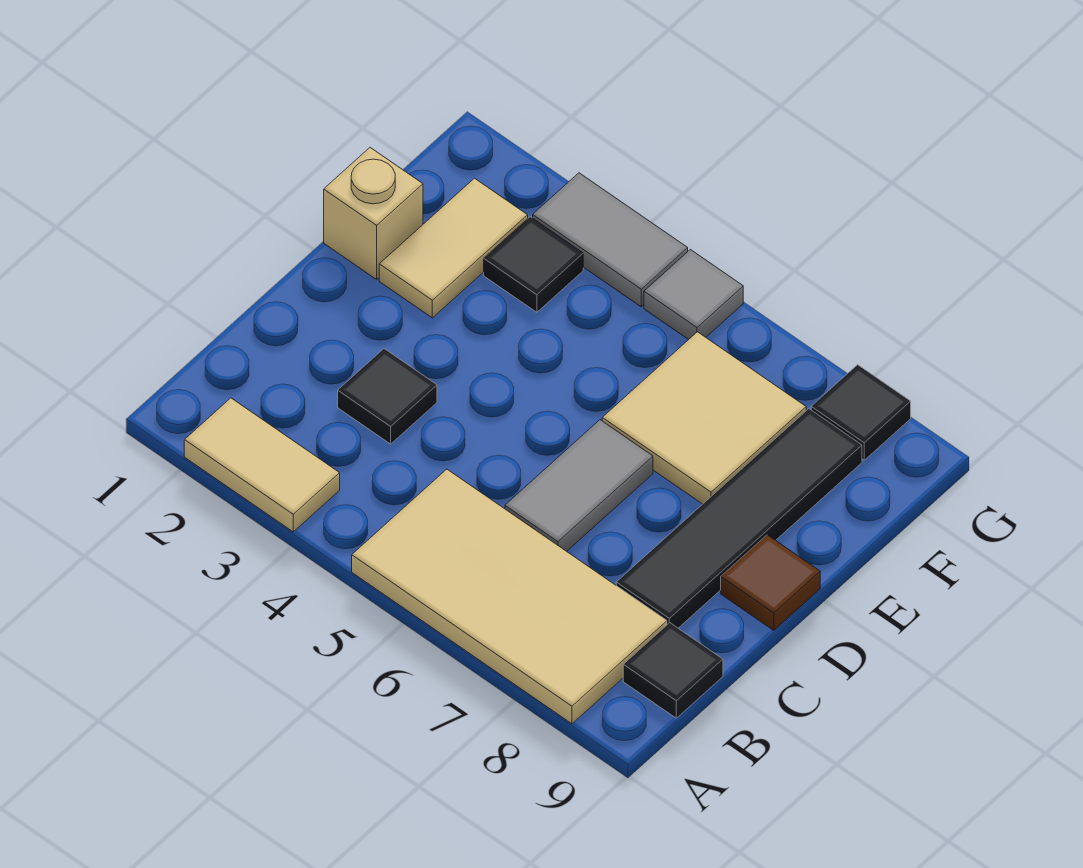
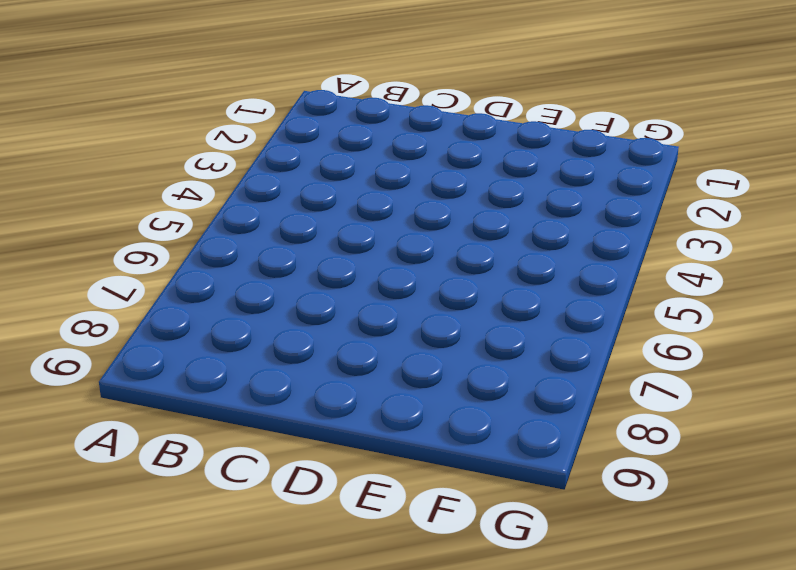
none -> tan 1x2 tile [184,398,340,532]
none -> tan 2x4 tile [352,469,667,724]
none -> black 1x1 tile [623,623,723,718]

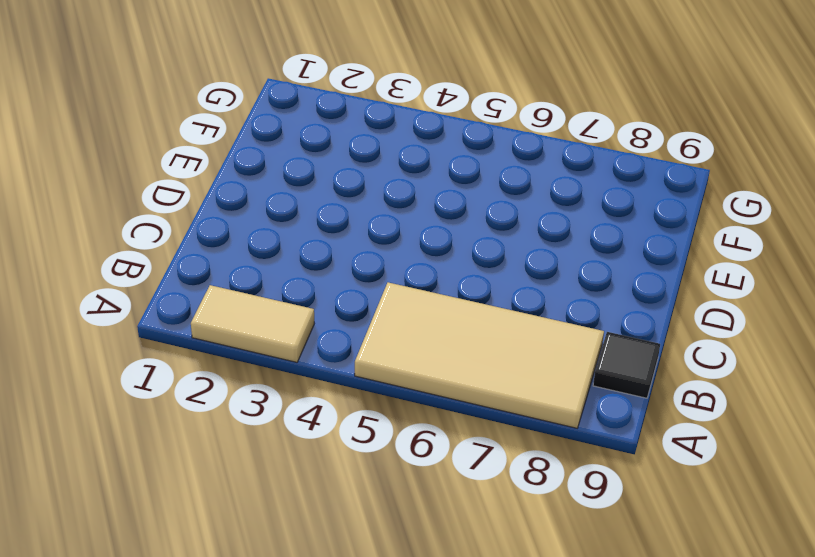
none -> black 1x1 tile [338,349,437,444]
none -> grey 1x2 tile [505,420,653,551]
none -> black 1x4 tile [616,409,862,628]

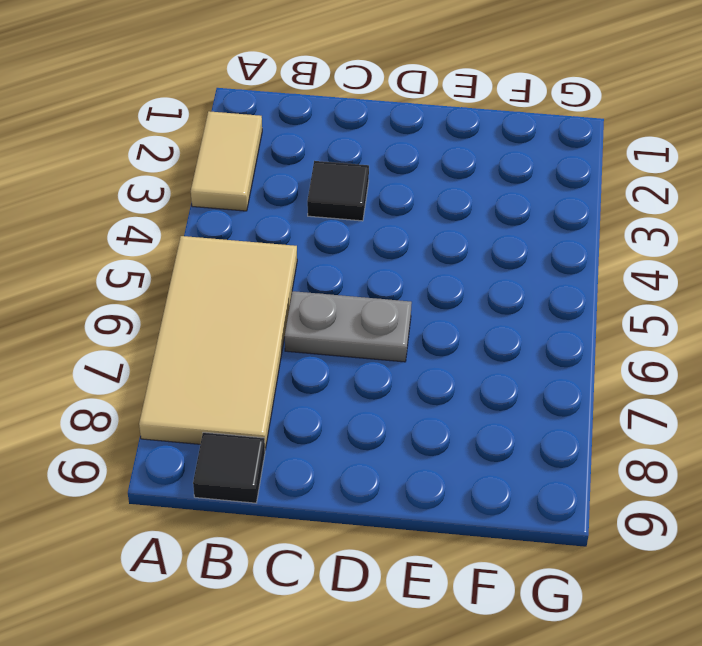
grey 1x2 plate [285,291,412,362] -> grey 1x2 tile [505,420,653,551]
none -> black 1x4 tile [616,409,862,628]
none -> brown 1x1 tile [721,535,820,630]
none -> tan 1x1 brick [324,148,423,279]

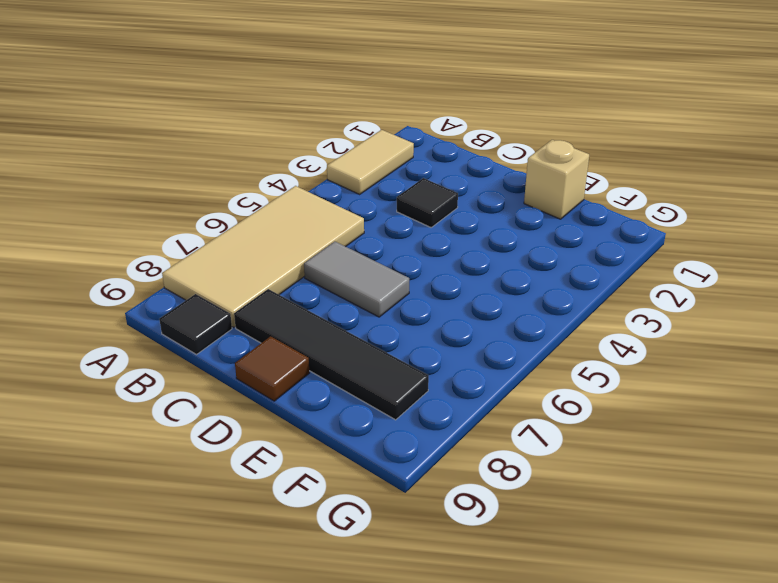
none -> tan 1x2 tile [379,178,528,318]
none -> tan 2x2 tile [602,332,806,504]
none -> black 1x1 tile [484,217,583,312]

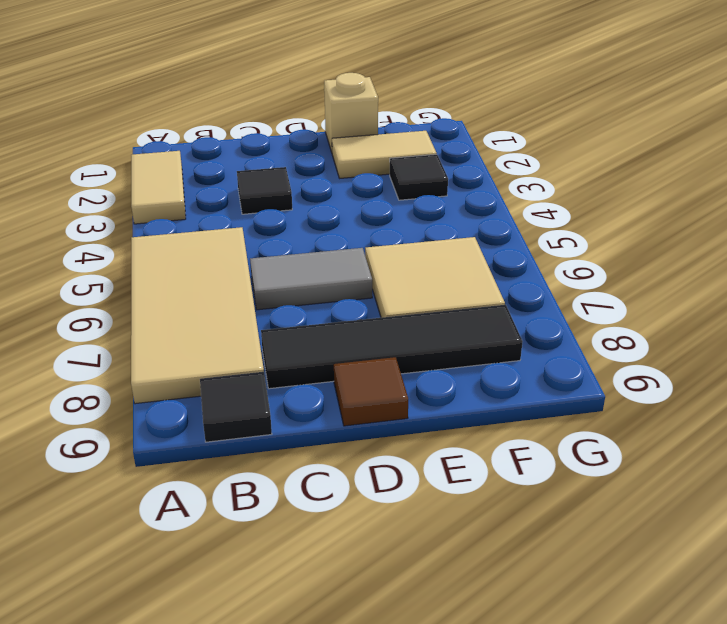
none -> grey 1x2 tile [533,173,688,307]
none -> grey 1x1 tile [644,250,743,340]
none -> black 1x1 tile [811,365,911,460]

